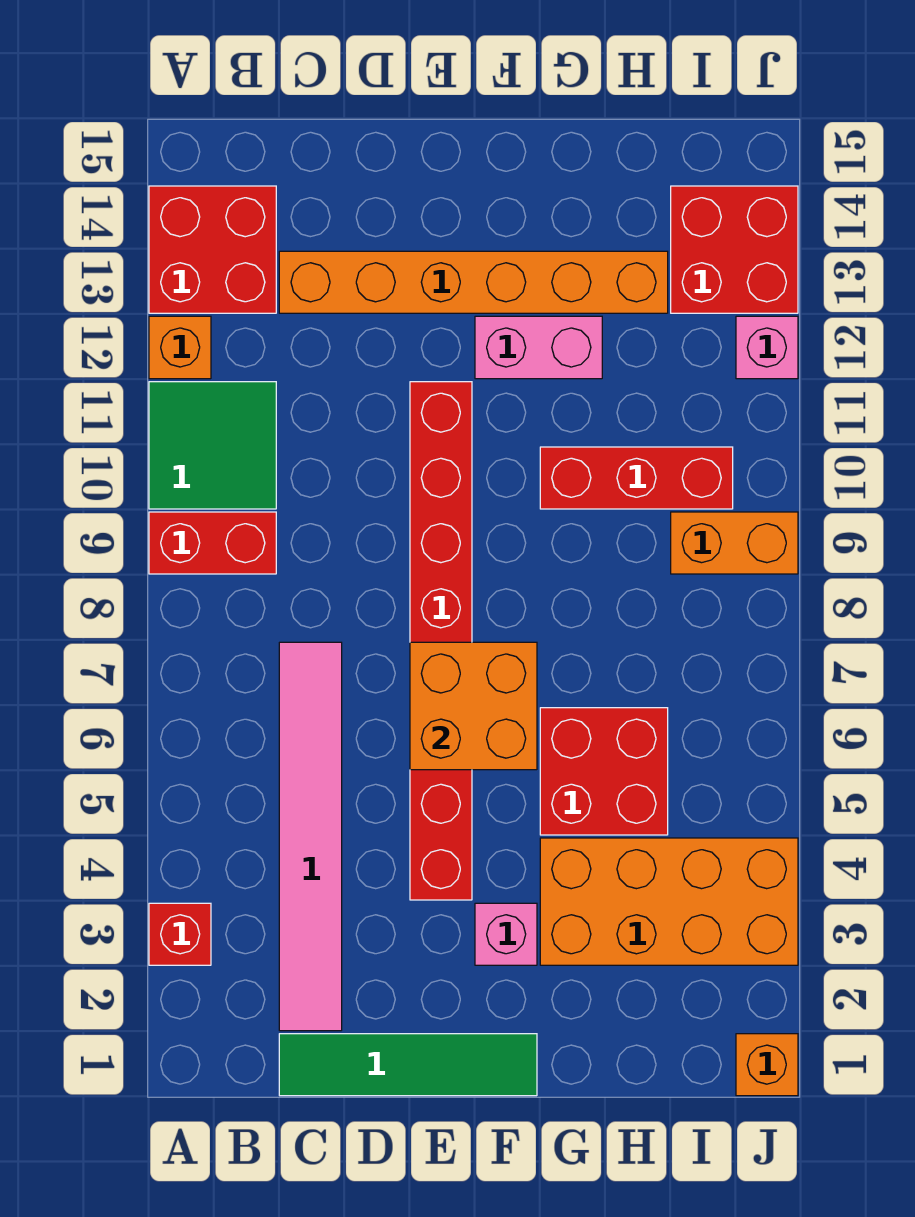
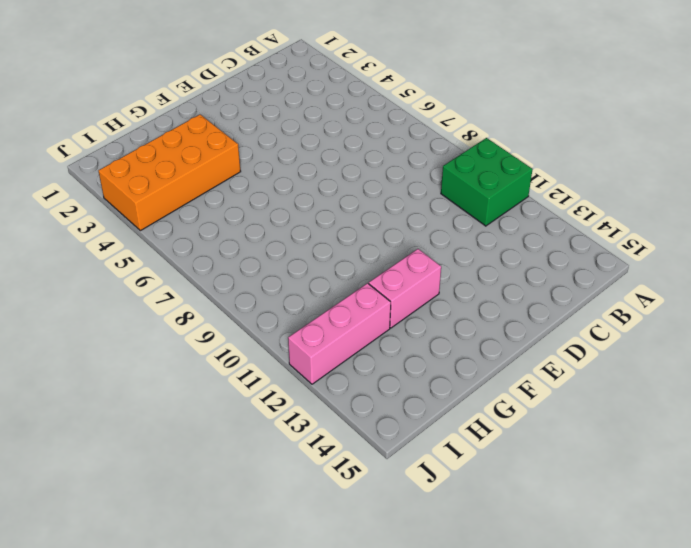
green 2x2 brick [441,138,533,226] -> green 2x2 tile [149,382,276,509]
pink 1x3 brick [288,283,391,384] -> pink 1x1 brick [736,316,798,379]
none -> red 1x1 brick [149,903,211,965]
none -> red 1x2 brick [149,512,276,574]
none -> orange 1x1 brick [149,316,211,379]

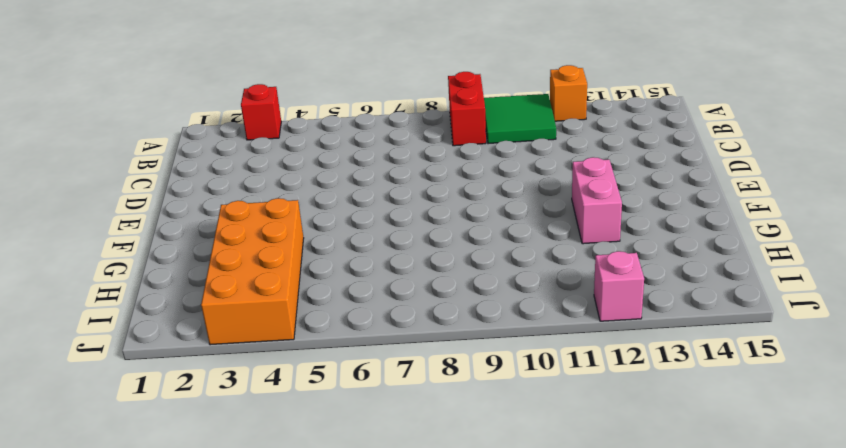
none -> red 2x2 brick [149,186,276,313]
none -> green 1x4 tile [279,1034,537,1096]
none -> pink 1x6 tile [279,642,342,1031]

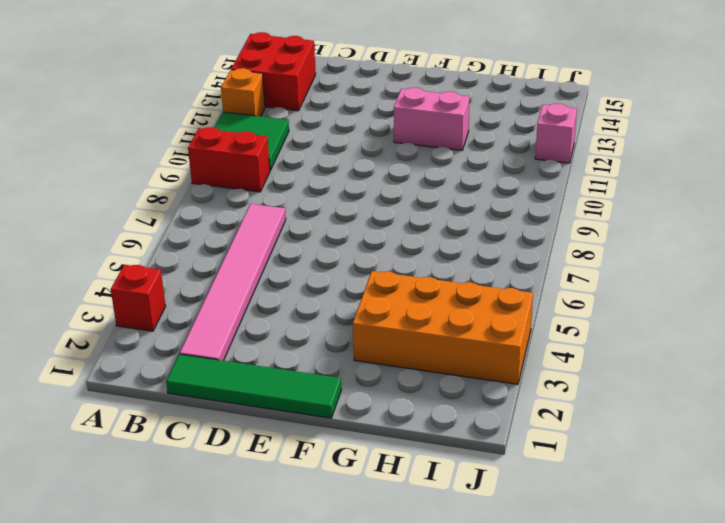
none -> orange 1x6 brick [279,251,668,313]
none -> red 1x8 brick [410,382,472,900]
none -> pink 1x1 brick [475,903,537,965]

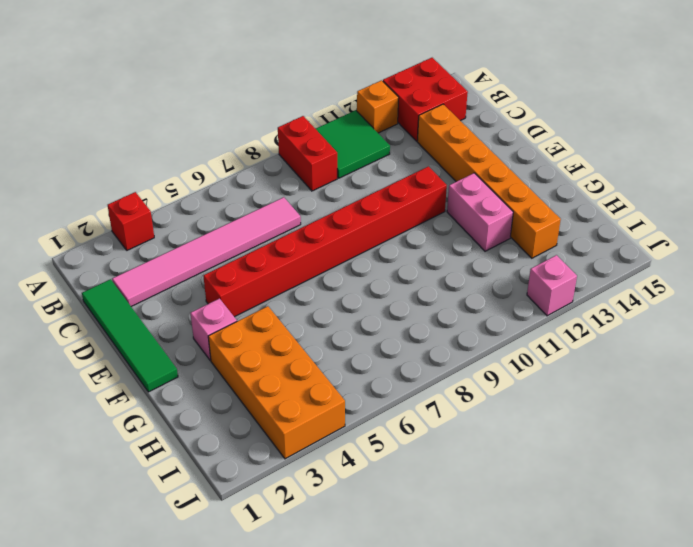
none -> red 2x2 brick [540,708,668,835]
none -> red 1x3 brick [540,447,733,509]
none -> orange 1x2 brick [671,512,798,574]

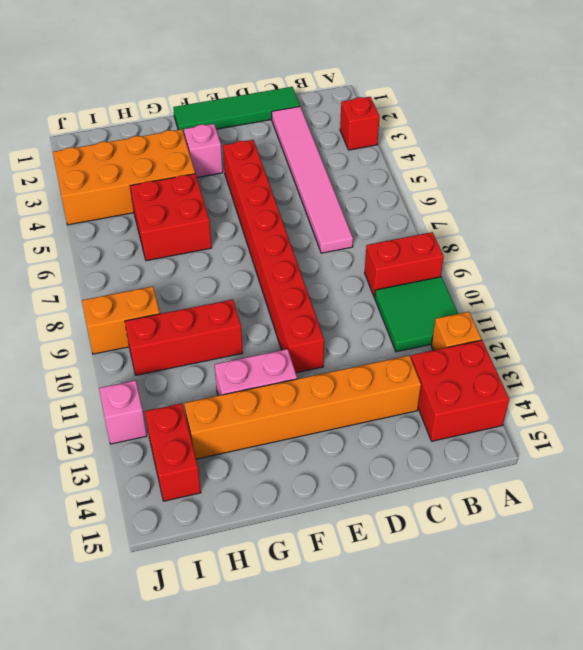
red 1x2 brick [145,403,201,501] -> red 2x2 brick [671,186,798,313]
none -> orange 1x1 brick [736,1034,798,1096]
none -> orange 2x2 brick [410,642,537,770]

